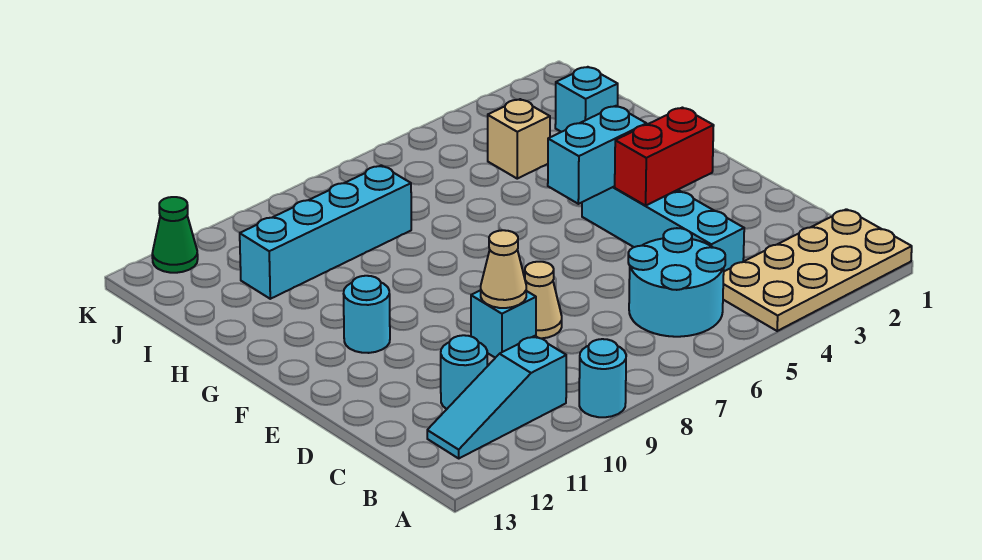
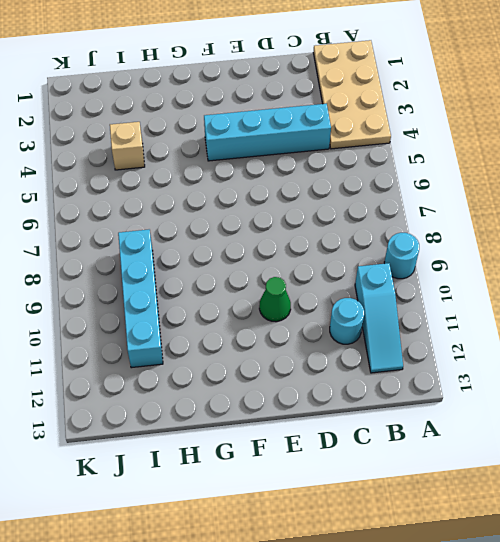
green 1x1 cone [259,277,291,322] -> green 1x1 cone moved to [152,197,198,273]
none -> cyan 2x2 round brick [628,228,725,337]
none -> tan 1x1 cone [525,262,562,338]
none -> cyan 1x1 brick [471,290,536,358]

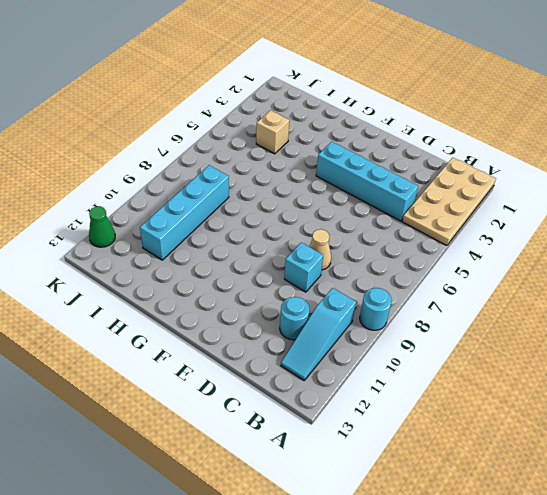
none -> cyan 2x2 round brick [628,228,725,337]
none -> cyan 1x1 round brick [344,276,390,353]
none -> cyan 1x1 brick [555,67,618,132]

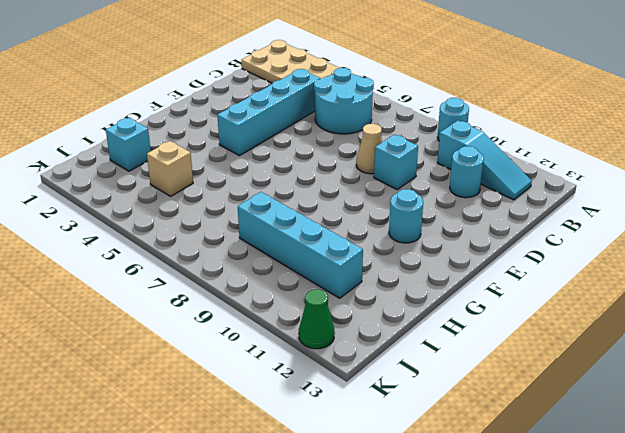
none -> tan 1x1 cone [481,230,526,308]
none -> red 1x2 brick [615,108,714,206]
none -> cyan 1x2 brick [548,106,647,204]

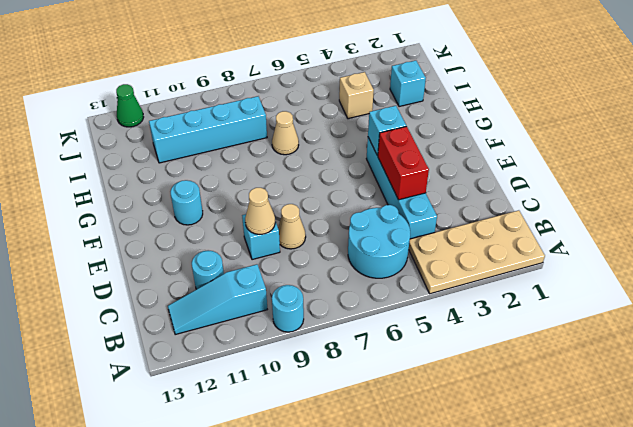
red 1x2 brick [378,126,429,200] -> red 1x2 brick turned to [615,108,714,206]
cyan 1x1 brick [368,106,406,156] -> cyan 1x2 brick [548,106,647,204]
tan 1x1 cone [272,111,299,155] -> none

